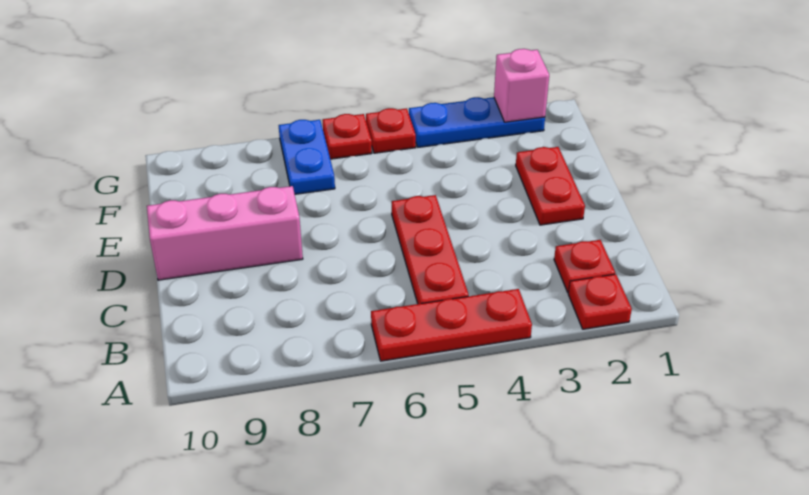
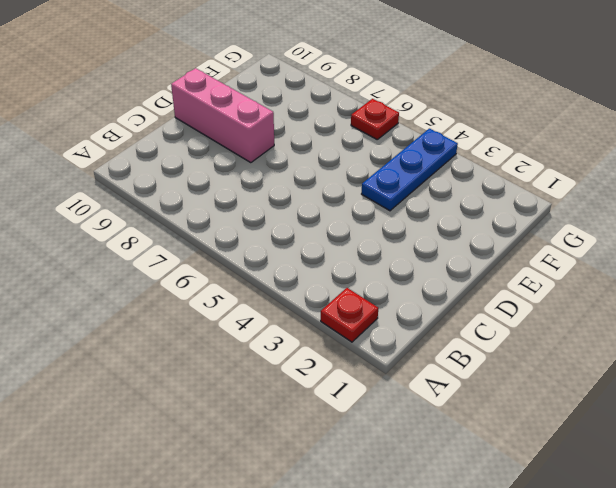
blue 1x3 plate [362,129,458,211] -> blue 1x3 plate turned to [409,97,545,147]
none -> red 1x3 plate [371,289,532,361]
none -> red 1x1 plate [554,240,615,293]

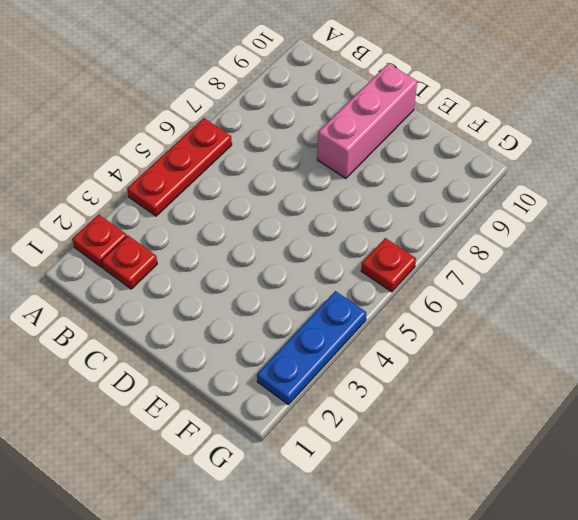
none -> red 1x3 plate [392,195,469,304]
none -> red 1x2 plate [516,147,585,225]

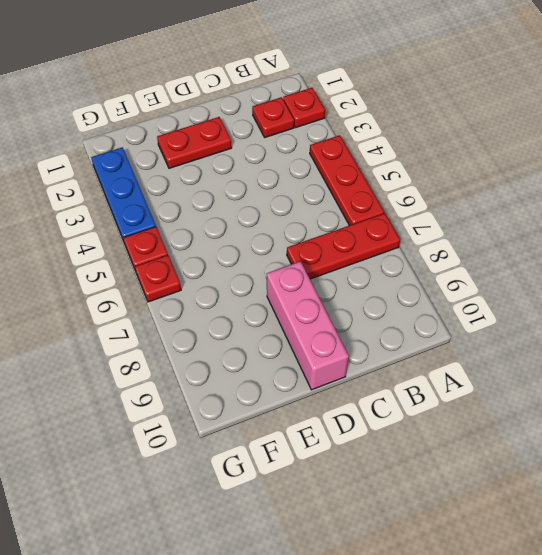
red 1x3 plate [287,213,400,279] -> red 1x3 plate moved to [392,195,469,304]
none -> blue 1x2 plate [279,120,335,194]
none -> pink 1x1 brick [494,49,549,122]

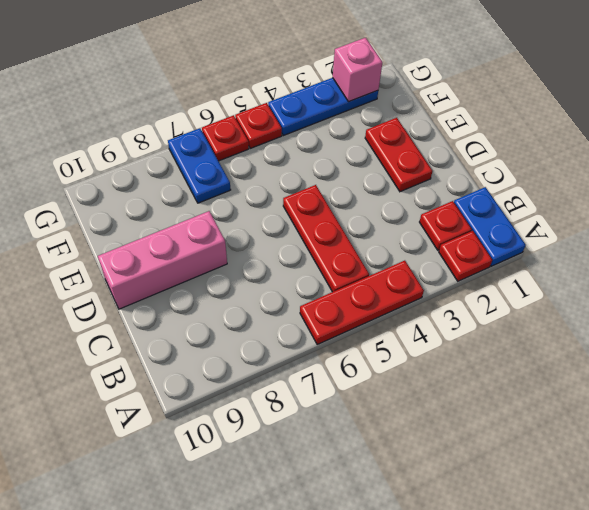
blue 1x2 plate [454,187,526,266] -> none

